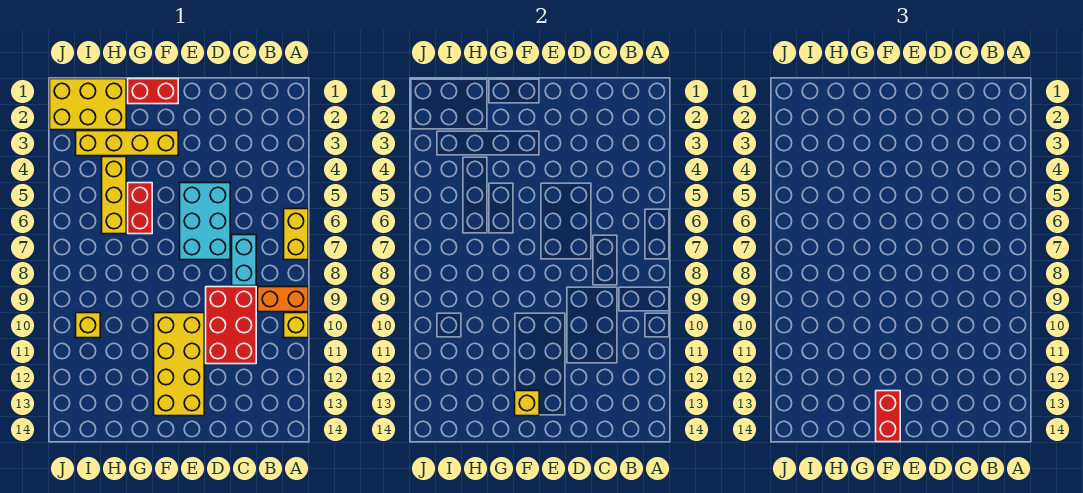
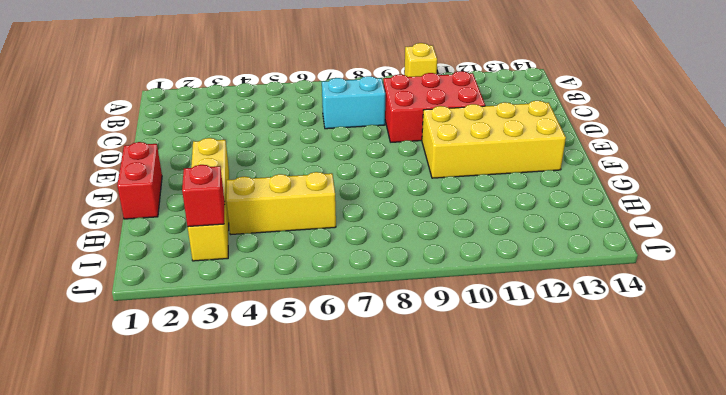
red 1x1 brick [182,165,225,227] -> none
none -> yellow 1x2 brick [284,209,308,260]
none -> orange 1x2 brick [258,287,308,312]
none -> cyan 2x3 brick [180,183,230,260]

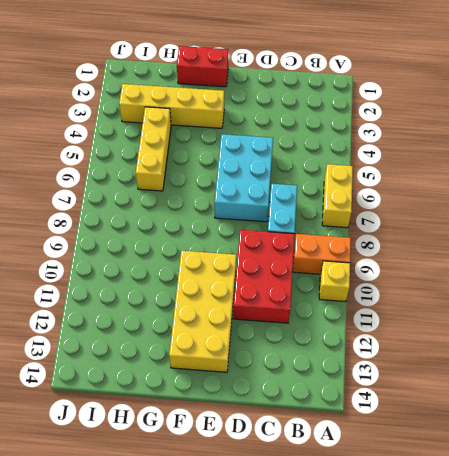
none -> red 1x2 brick [128,183,152,234]
none -> yellow 2x3 brick [50,79,126,130]
none -> yellow 1x1 brick [76,313,100,338]

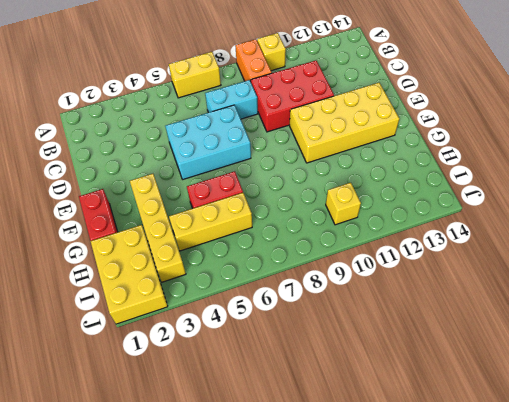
none -> yellow 1x1 brick [515,391,539,416]
none -> red 1x2 brick [876,391,900,442]

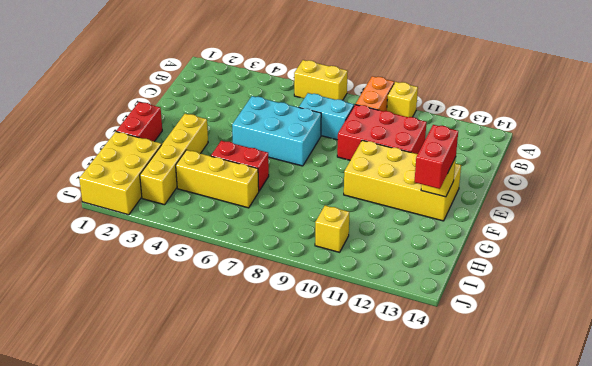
red 1x2 brick [415,125,458,189] -> red 1x2 brick turned to [876,391,900,442]

